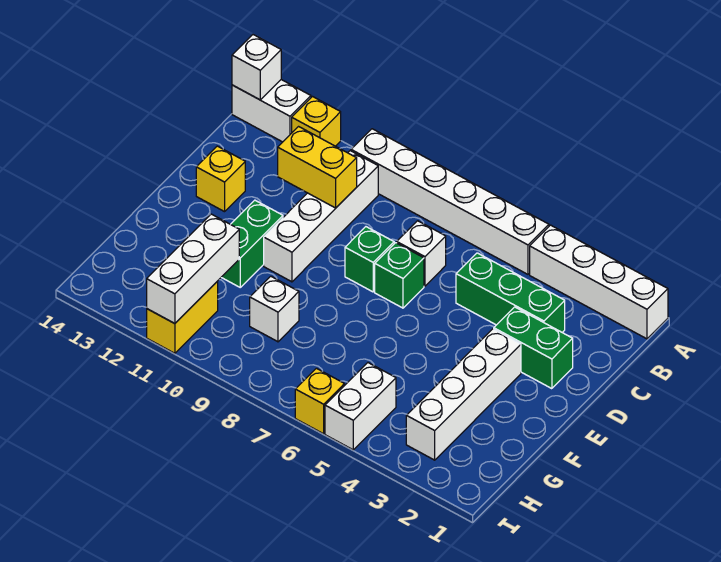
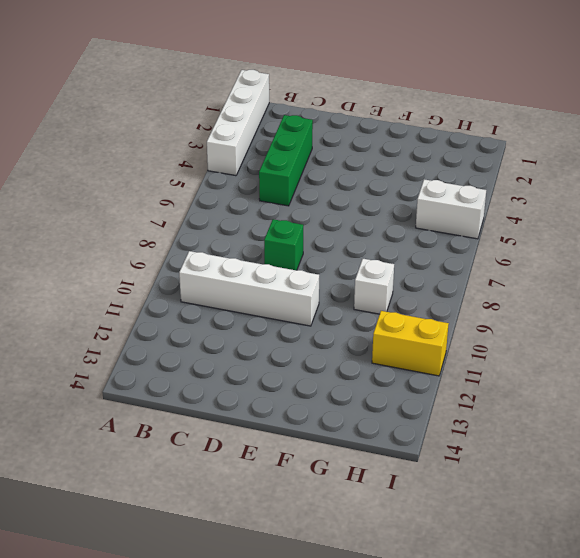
none -> white 1x6 brick [351,129,549,274]
none -> yellow 1x1 brick [292,97,341,146]
none -> white 1x2 brick [232,80,311,142]

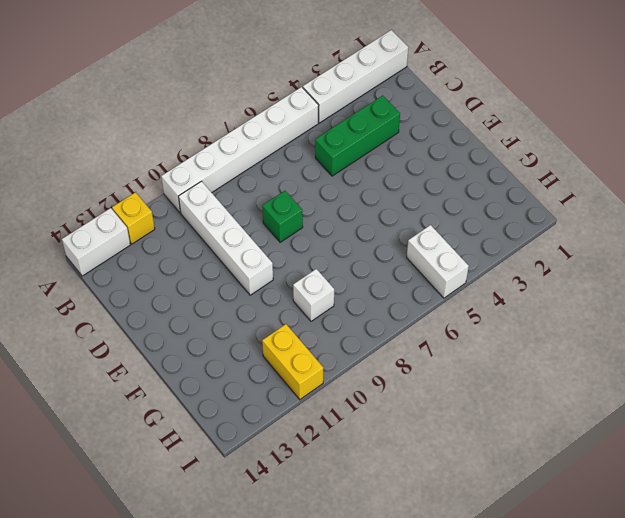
none -> white 1x1 brick [397,221,446,286]
none -> green 1x2 brick [494,307,573,389]
none -> green 1x1 brick [375,243,424,308]

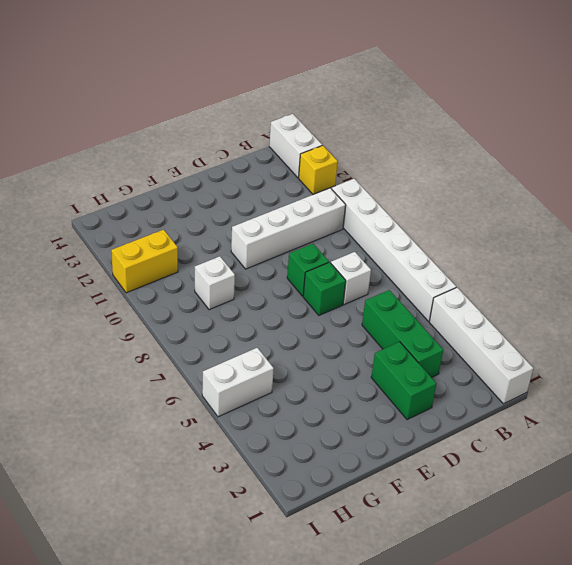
none -> yellow 1x1 brick [196,146,245,212]
none -> white 1x4 brick [406,329,521,460]
none -> green 1x2 brick [221,200,283,287]

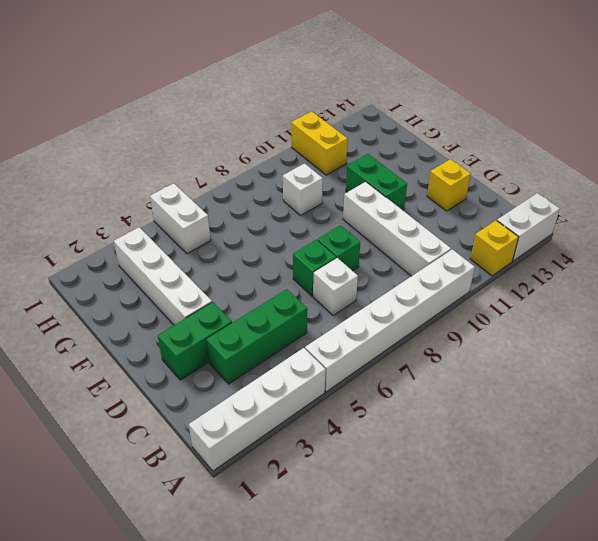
none -> yellow 1x1 brick [295,368,344,434]
none -> white 1x1 brick [232,35,281,100]
none -> yellow 1x2 brick [278,127,357,208]

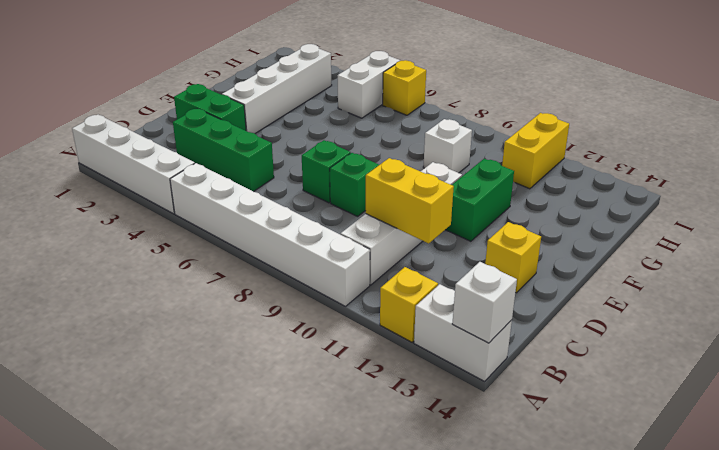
none -> white 1x1 brick [397,221,446,286]
none -> white 1x3 brick [147,214,239,324]

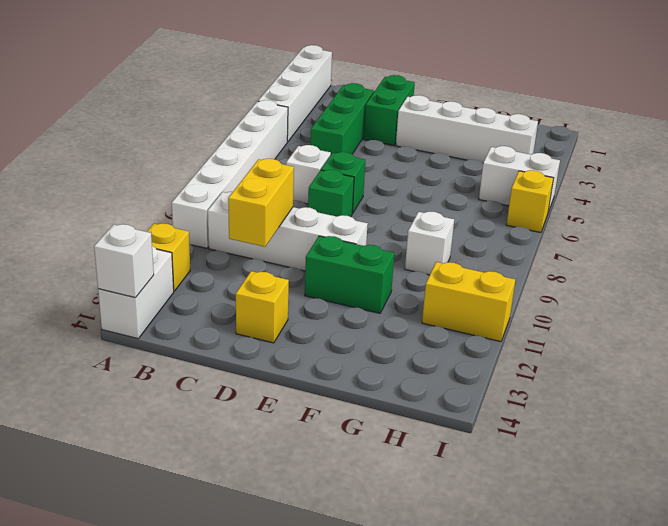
none -> white 1x3 brick [147,214,239,324]

